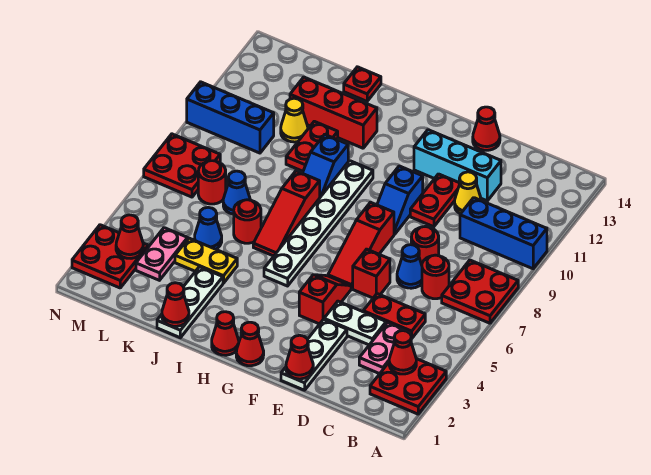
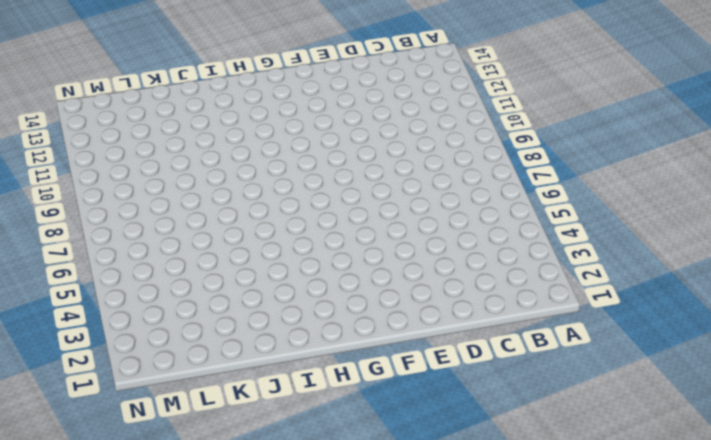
none -> red 2x2 plate [370,359,446,414]
none -> red 2x2 plate [442,260,518,323]
none -> blue 1x3 brick [460,198,547,269]
none -> pink 1x2 plate [359,322,411,374]

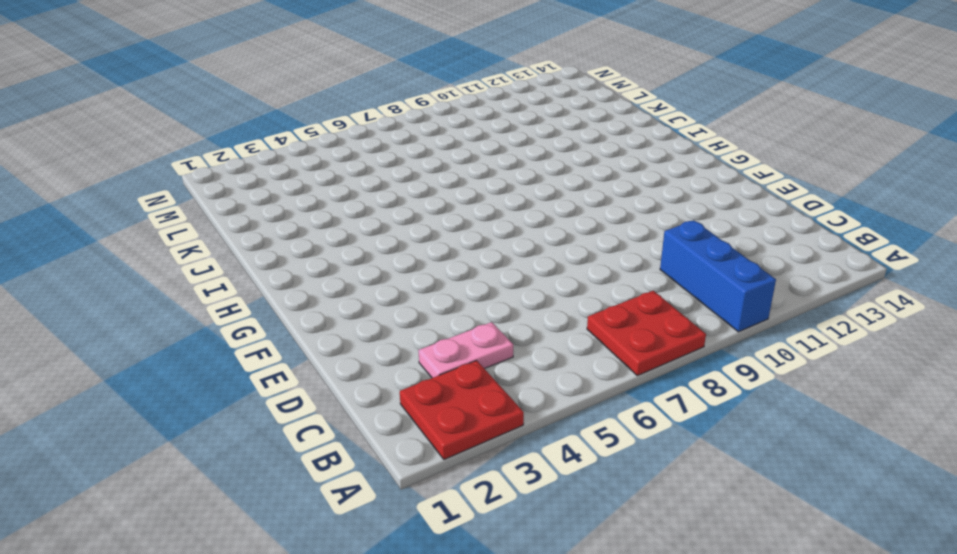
none -> red 1x2 plate [363,294,425,338]
none -> red 1x1 round brick [422,255,449,299]
none -> white 1x2 plate [324,301,386,345]
none -> blue 1x1 cone [397,245,422,288]

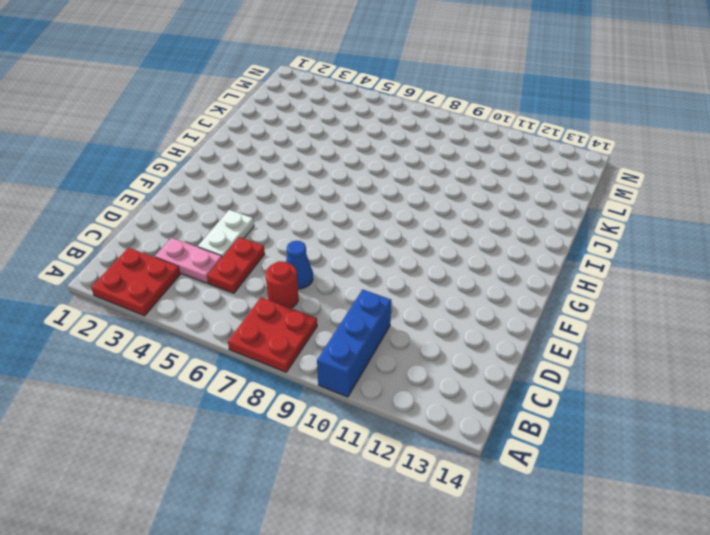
none -> red 1x1 round brick [411,227,439,265]
none -> yellow 1x1 cone [455,172,482,214]
none -> cyan 1x3 brick [414,130,501,201]
none -> white 1x3 plate [281,319,347,390]

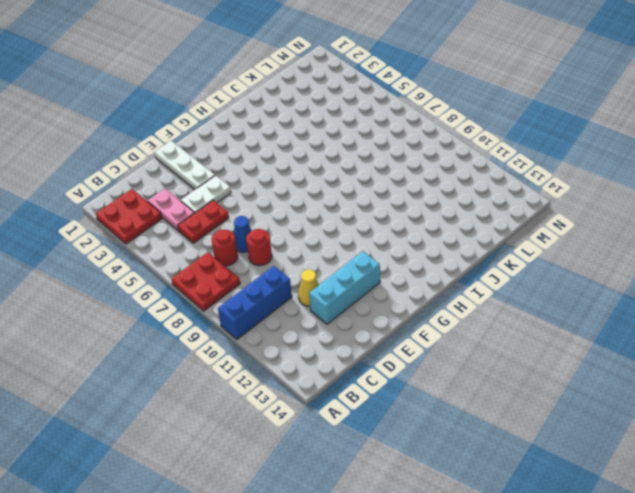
none -> red 1x1 brick [353,249,390,298]
none -> red 1x2 plate [410,174,460,227]
none -> red 1x1 cone [473,107,500,150]
none -> red 1x2 slope [299,275,351,324]

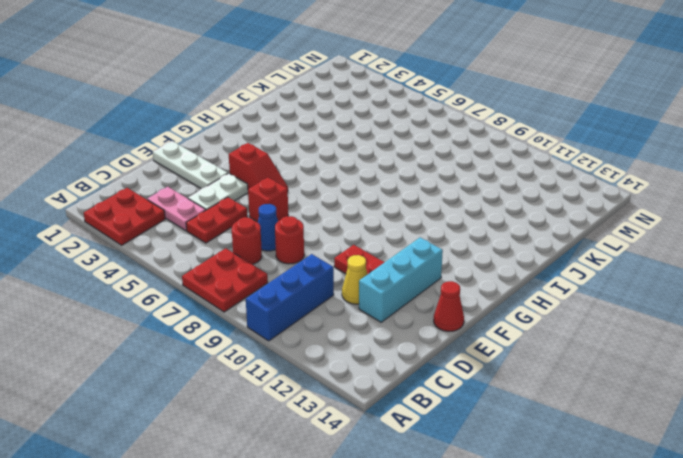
none -> red 1x3 slope [328,202,394,289]
none -> blue 1x2 slope [377,166,423,234]
none -> red 1x1 cone [236,322,264,366]
none -> red 1x1 cone [212,312,239,355]

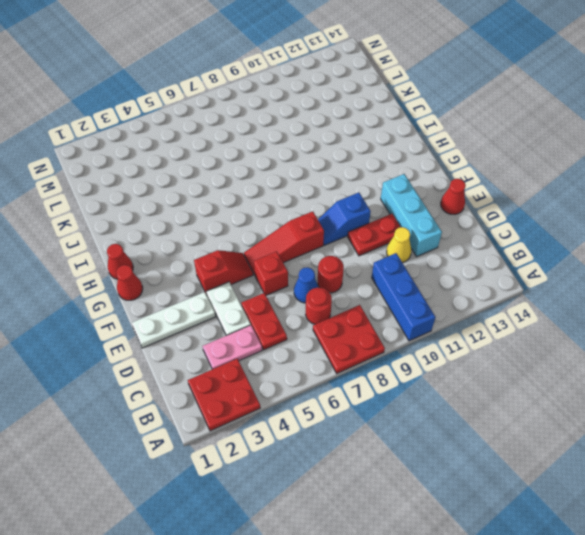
none -> white 1x6 plate [264,161,373,286]
none -> red 1x3 slope [253,171,320,256]
none -> blue 1x2 slope [303,135,348,197]
none -> red 1x3 brick [290,77,377,148]

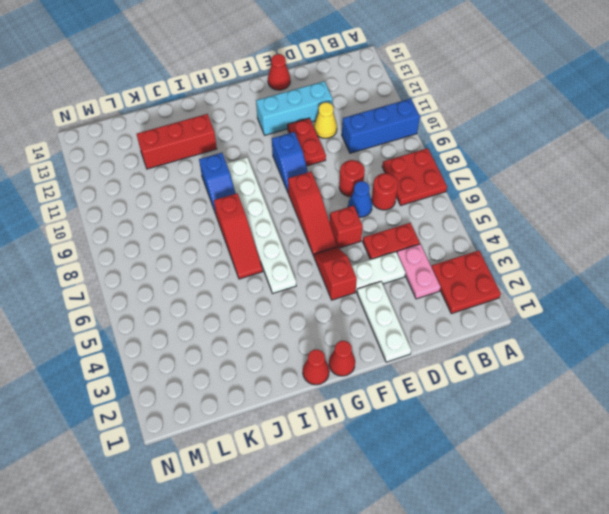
none -> white 1x3 plate [157,267,223,338]
none -> yellow 1x2 plate [175,238,237,283]
none -> red 1x1 round brick [234,200,261,243]
none -> red 1x2 plate [286,121,338,171]

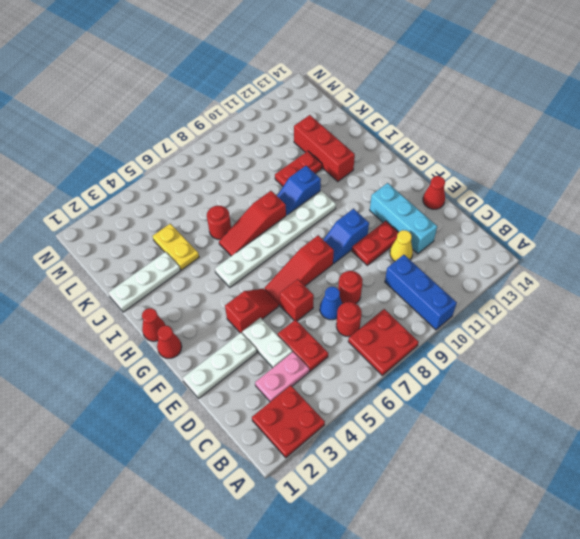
none -> red 1x1 plate [344,67,381,101]
none -> blue 1x1 cone [195,207,222,249]
none -> blue 1x1 cone [223,171,250,214]
none -> yellow 1x1 cone [281,98,308,142]

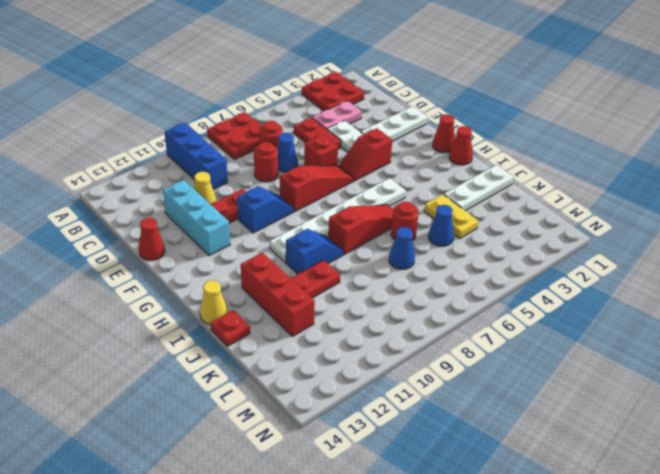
yellow 1x1 cone [200,280,228,325] -> yellow 1x1 cone moved to [281,98,308,142]
none -> pink 1x2 plate [136,228,188,280]
none -> red 1x1 round brick [198,161,226,204]
none -> blue 1x3 brick [187,82,274,153]
none -> red 2x2 plate [72,225,148,288]

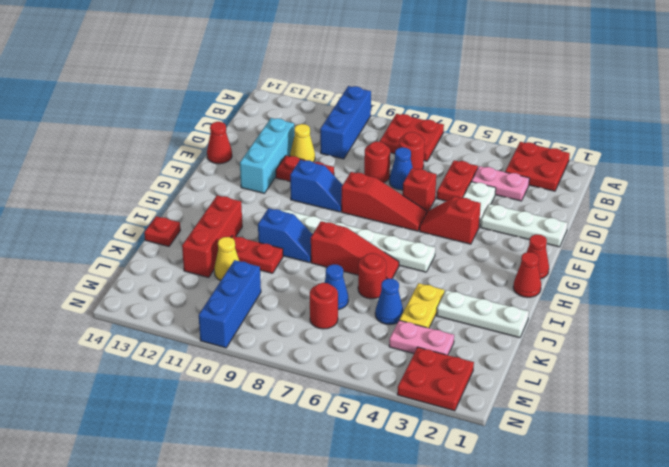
none -> red 2x2 plate [144,134,220,197]
none -> red 1x1 cone [389,331,416,374]
none -> red 1x1 cone [286,335,313,379]
none -> red 1x1 cone [162,283,189,326]

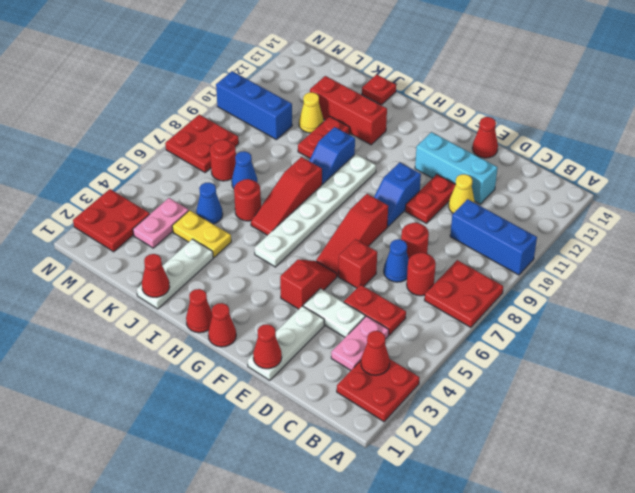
none -> red 1x1 cone [116,215,143,258]

